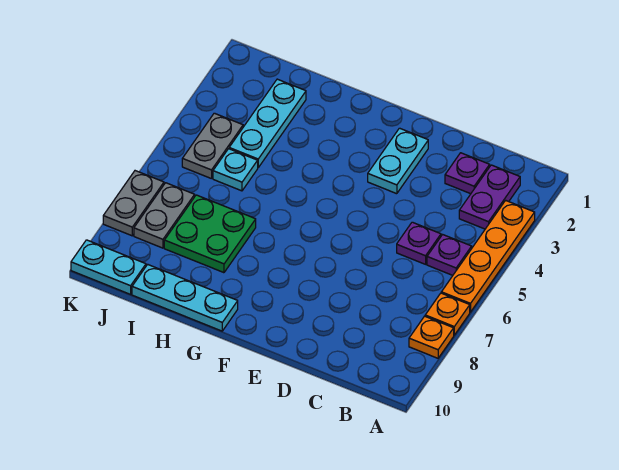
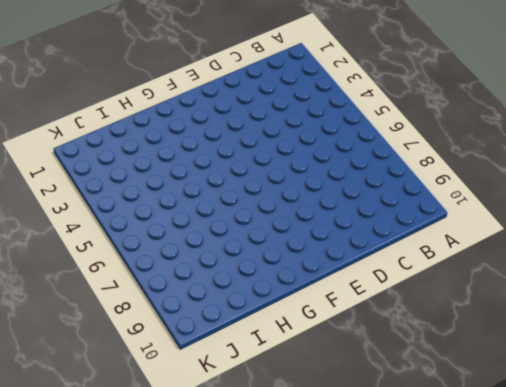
none -> orange 1x4 plate [441,200,535,312]
none -> orange 1x1 plate [425,293,470,335]
none -> orange 1x1 plate [409,316,454,358]

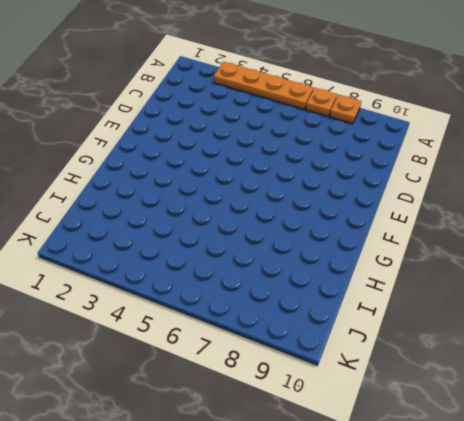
none -> purple 1x2 plate [459,165,520,229]
none -> purple 1x1 plate [427,235,472,275]
none -> purple 1x1 plate [445,153,490,194]

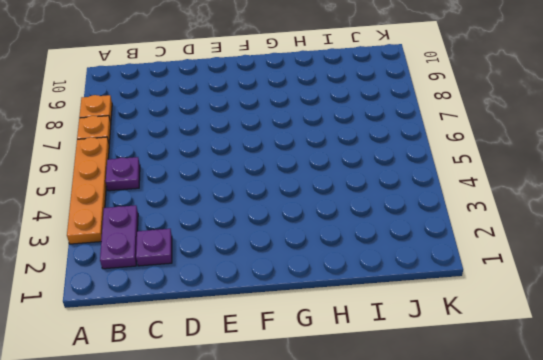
none -> purple 1x1 plate [397,222,441,264]
none -> cyan 1x2 plate [368,128,428,194]
none -> cyan 1x3 plate [132,264,238,331]

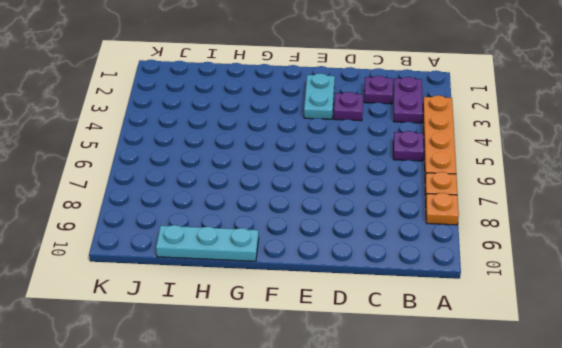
purple 1x1 plate [334,92,363,121] -> purple 1x1 plate moved to [397,222,441,264]
none -> green 2x2 plate [164,195,256,273]
none -> cyan 1x3 plate [229,79,306,167]
none -> cyan 1x1 plate [213,149,258,191]

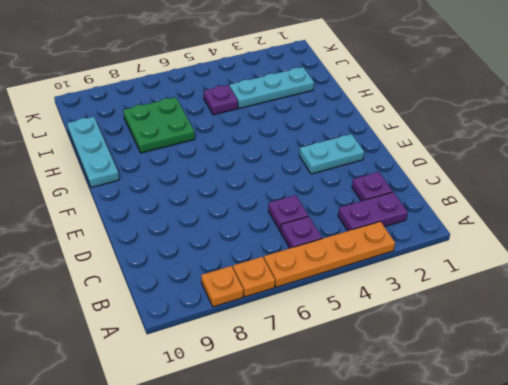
purple 1x1 plate [204,85,238,115] -> cyan 1x1 plate [213,149,258,191]
none -> grey 1x2 plate [182,113,243,179]
none -> grey 1x2 plate [134,183,195,248]
none -> cyan 1x2 plate [71,240,146,294]

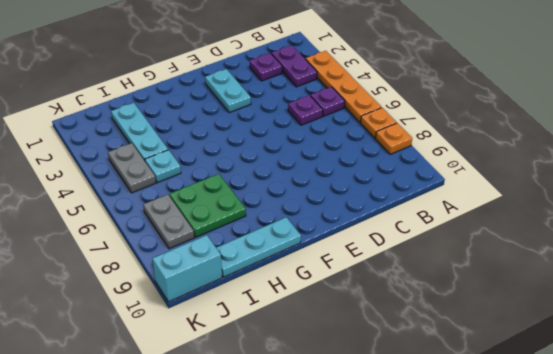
cyan 1x2 brick [152,235,222,302] -> cyan 1x2 plate [71,240,146,294]
none -> grey 1x2 plate [103,171,164,236]

